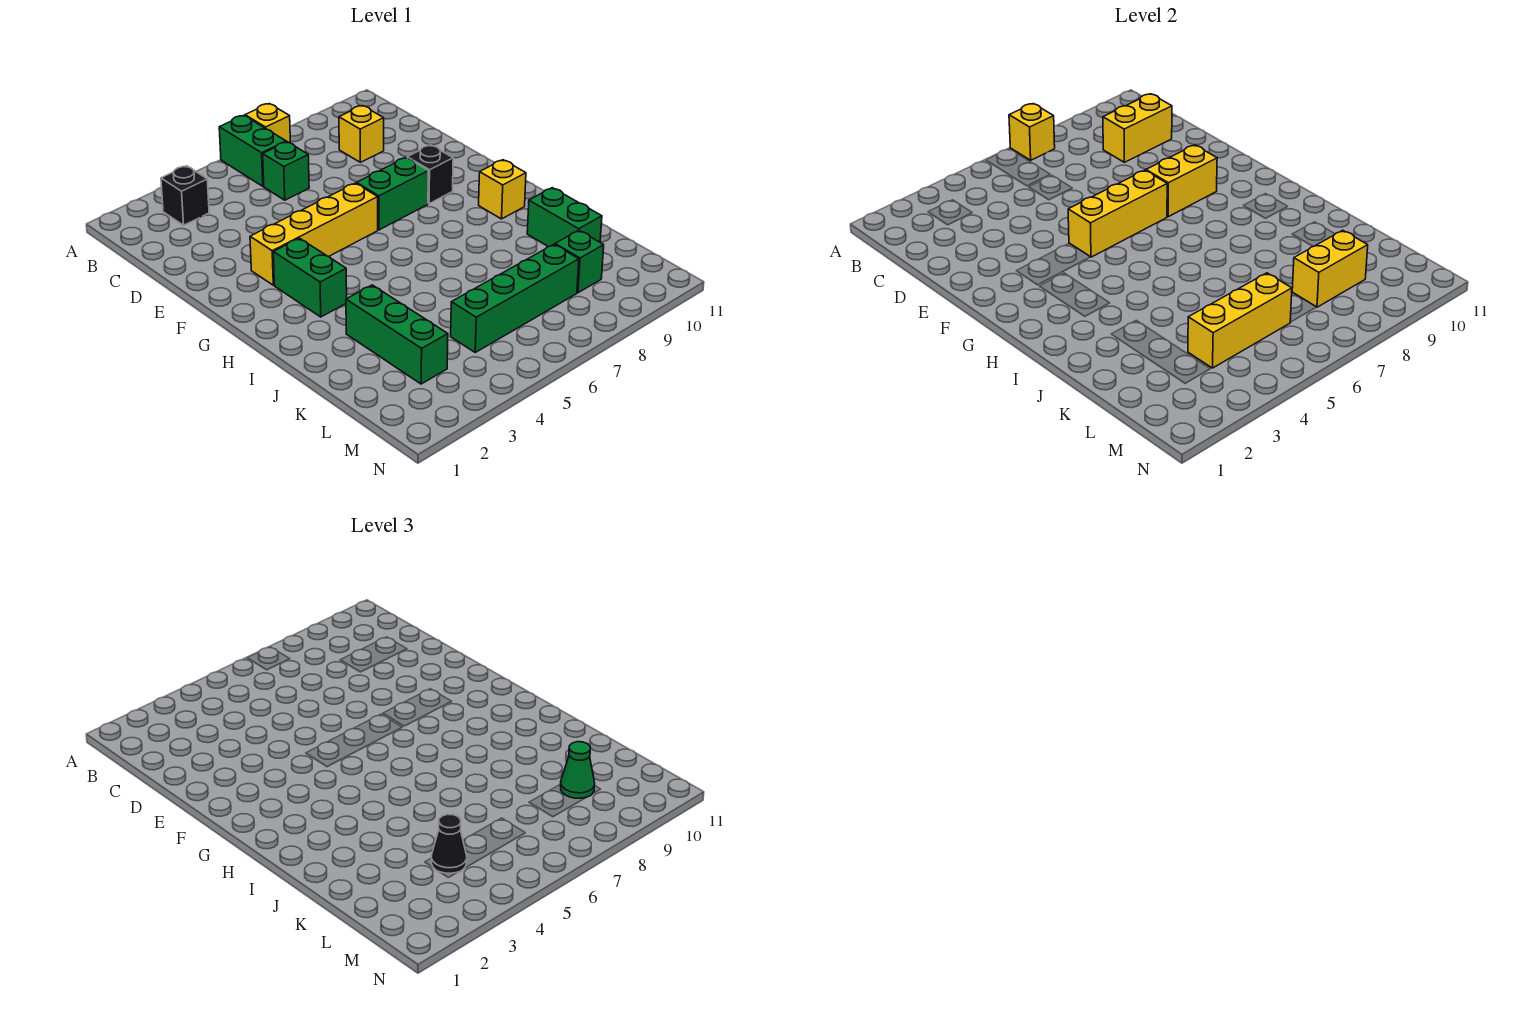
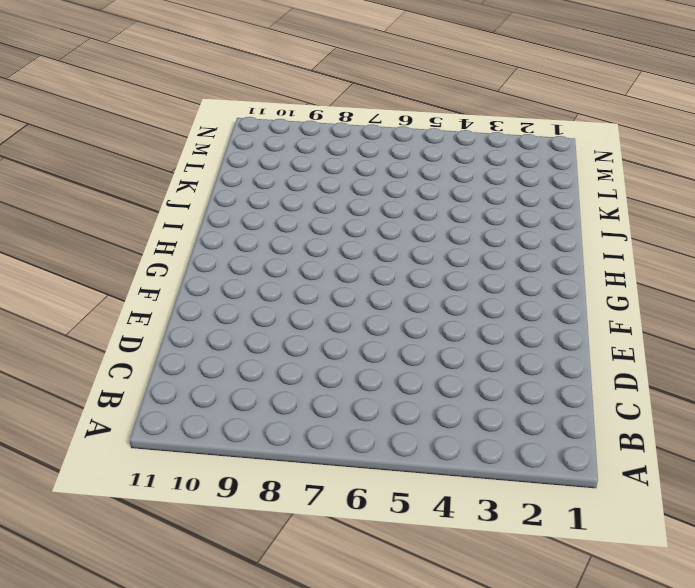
none -> green 1x2 brick [219,115,286,186]
none -> yellow 1x1 brick [245,104,290,143]
none -> black 1x1 brick [161,166,209,225]

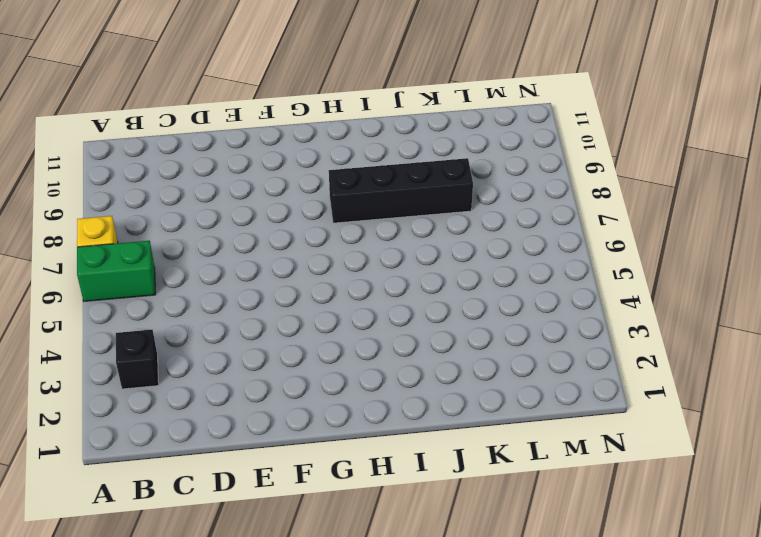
black 1x4 brick [329,158,473,223] -> none
none -> green 1x1 brick [263,142,309,200]
none -> yellow 1x1 brick [339,106,384,162]
none -> yellow 1x4 brick [250,183,378,285]

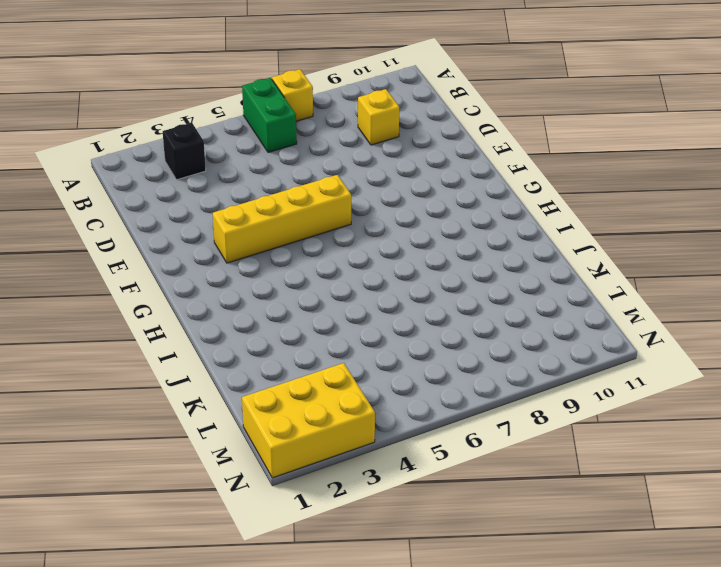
yellow 2x3 brick [242,363,375,478] -> none
none -> green 1x1 brick [263,142,309,200]
none -> green 1x2 brick [357,158,428,230]
none -> black 1x1 brick [407,145,453,204]

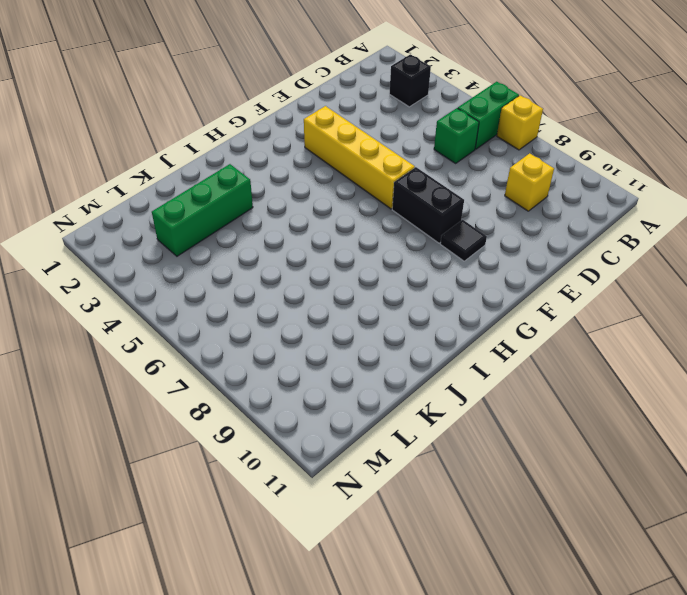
black 1x2 brick [392,167,464,243] -> green 1x2 brick [357,158,428,230]
black 1x1 tile [440,220,487,261] -> black 1x1 brick [407,145,453,204]
none -> green 1x2 brick [273,238,347,317]
none -> yellow 1x1 brick [479,160,526,219]
none -> green 1x2 brick [527,188,602,247]

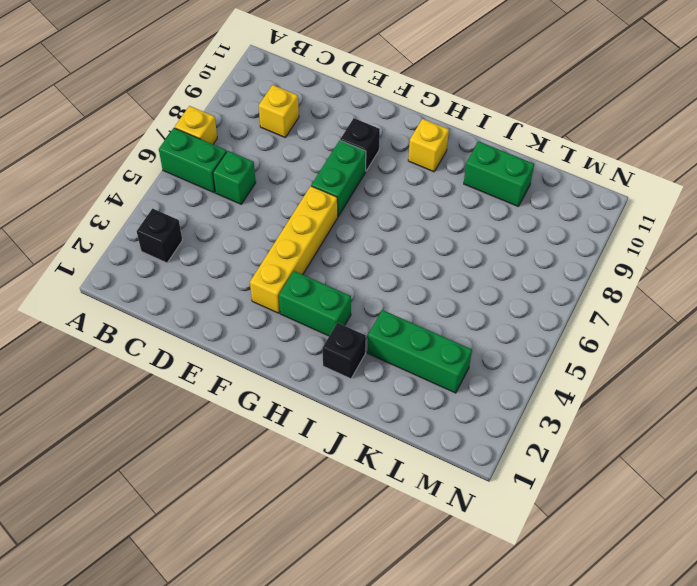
black 1x1 brick [323,323,366,379] -> none
none -> green 1x4 brick [451,244,579,352]
none -> green 1x1 brick [555,230,604,293]
none -> yellow 1x1 brick [1009,104,1055,160]

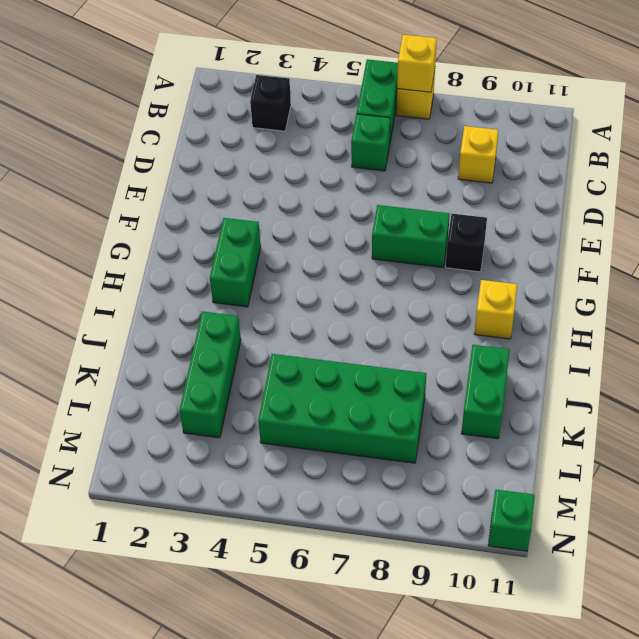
green 2x4 brick [258,354,426,463] -> green 1x4 brick [451,244,579,352]
green 1x1 brick [488,490,535,551] -> green 1x1 brick moved to [555,230,604,293]
none -> yellow 1x4 brick [250,183,378,285]
none -> yellow 1x2 brick [1103,94,1172,162]
none -> yellow 1x3 brick [1068,170,1167,257]

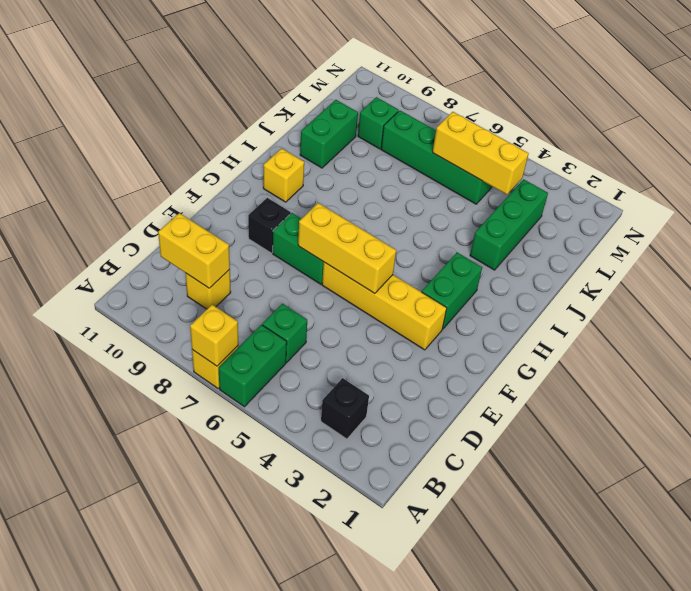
none -> yellow 1x2 brick [1146,145,1217,217]
none -> yellow 1x2 brick [1292,230,1368,307]
none -> black 1x1 cone [431,814,467,873]

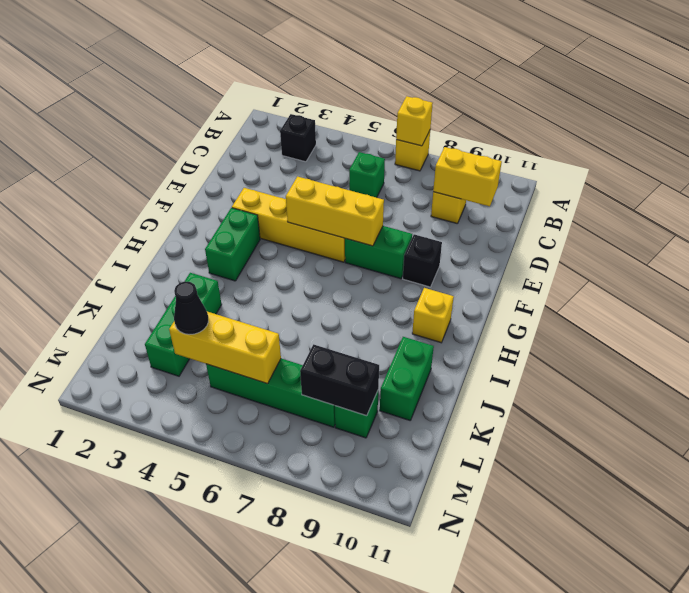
black 1x2 brick [300,344,379,416] -> yellow 1x2 brick [1292,230,1368,307]
none -> green 1x2 brick [219,115,286,186]
none -> yellow 1x2 brick [1146,145,1217,217]
none -> green 1x1 cone [561,742,595,798]

